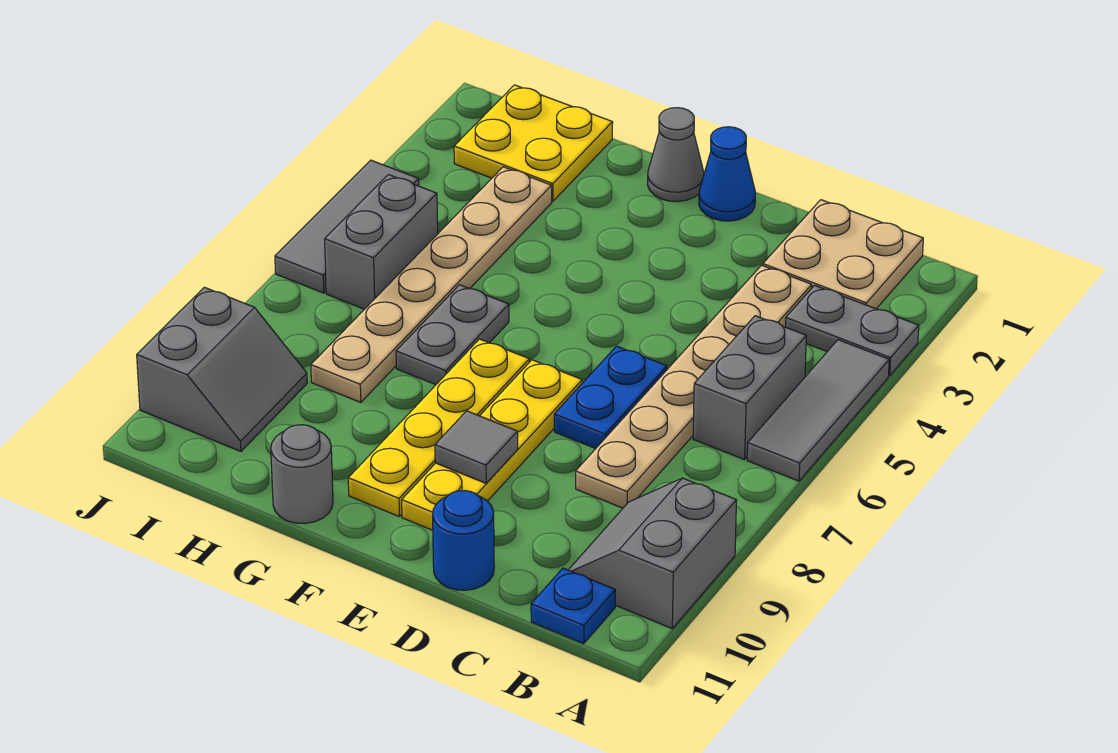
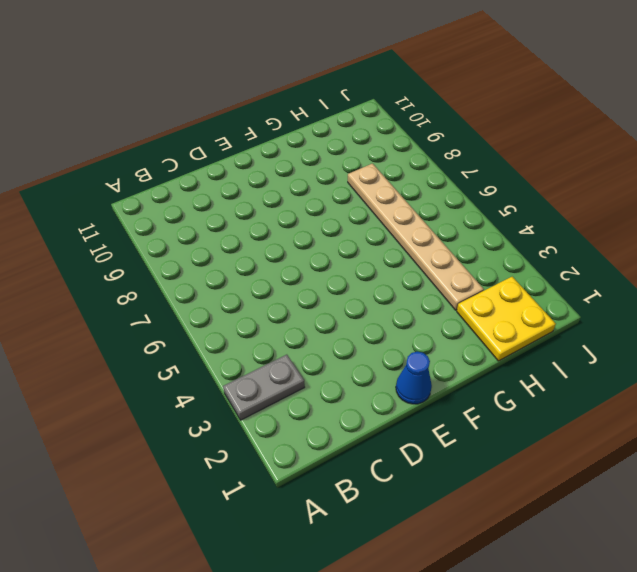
none -> grey 1x3 tile [747,340,889,481]
none -> grey 2x2 slope [569,478,737,628]
none -> tan 2x2 plate [763,200,923,309]

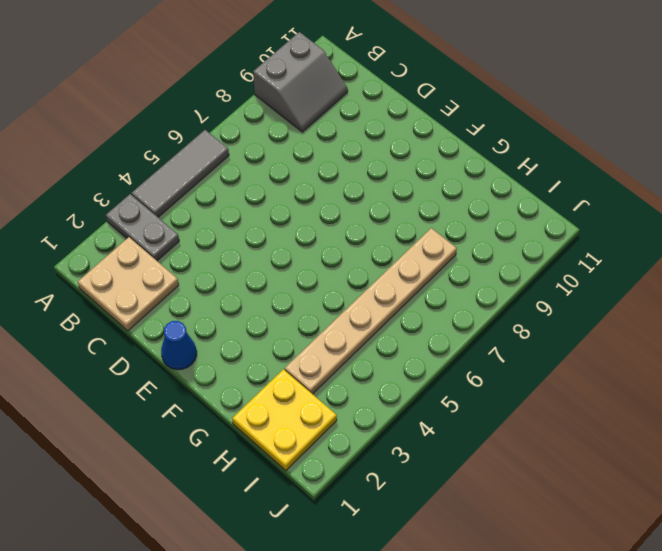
none -> grey 1x2 brick [693,316,806,460]
none -> blue 1x1 plate [531,568,615,644]
none -> tan 1x6 plate [576,265,812,508]

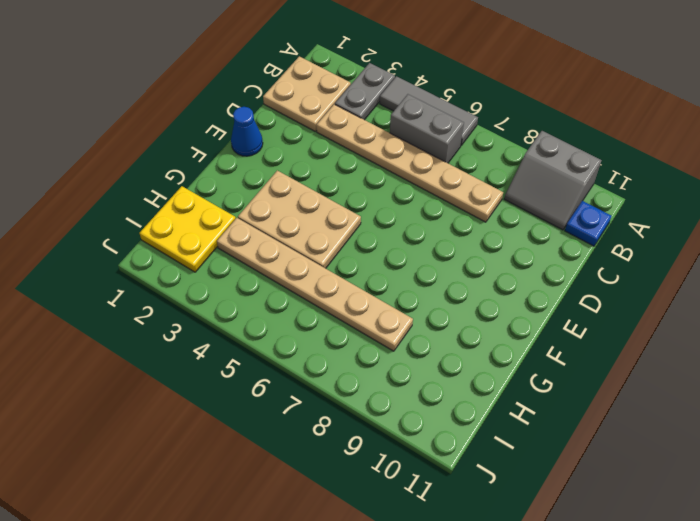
tan 2x3 plate [238,170,361,268] -> none
none -> blue 1x2 plate [554,346,667,449]
none -> blue 1x1 round brick [433,491,494,590]
none -> yellow 1x4 plate [402,360,582,530]

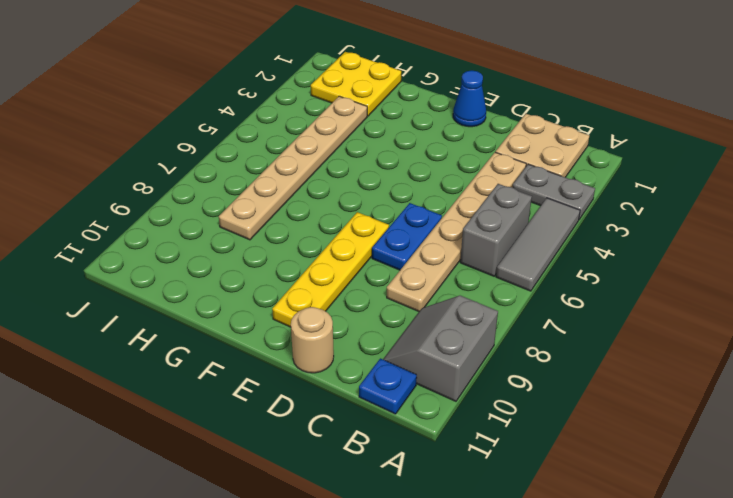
tan 1x1 round brick [291,307,334,373] -> blue 1x1 round brick [433,491,494,590]
none -> grey 1x1 cone [648,108,704,202]
none -> yellow 1x4 plate [348,339,529,516]
none -> grey 1x2 plate [396,285,509,385]

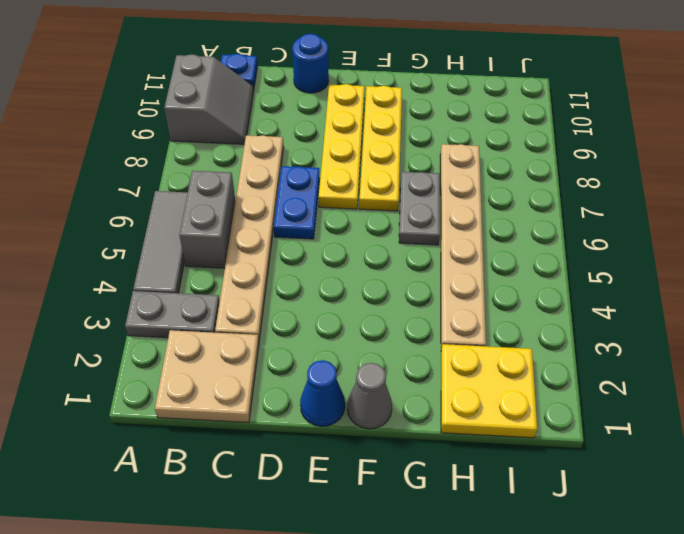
none -> grey 1x1 round brick [271,425,333,524]
none -> grey 1x2 brick [325,175,438,309]
none -> grey 2x2 slope [137,287,307,451]

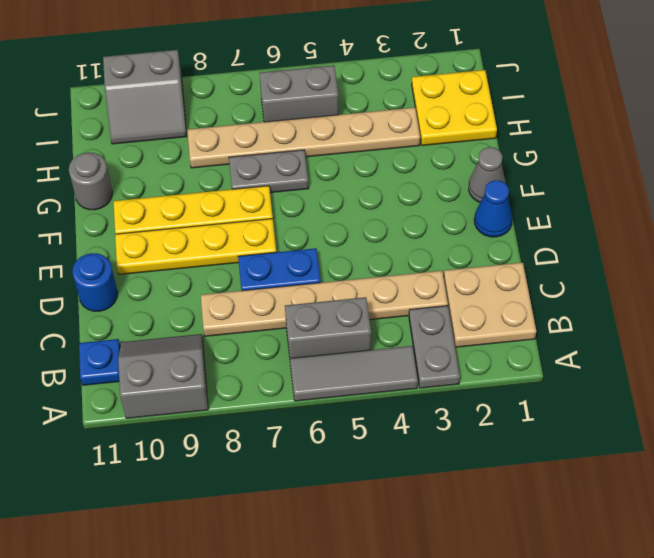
none -> grey 1x3 tile [275,160,419,293]
none -> grey 1x1 tile [435,411,518,483]

